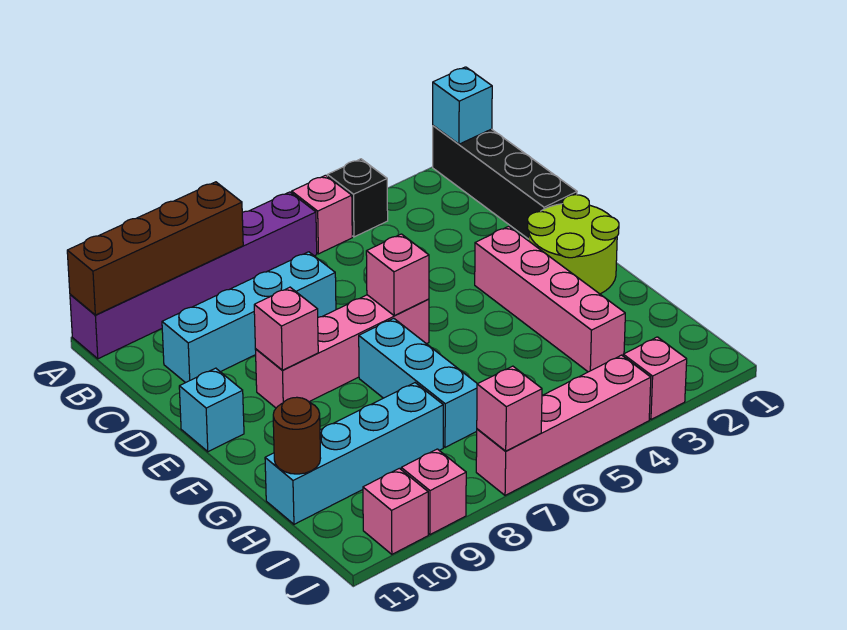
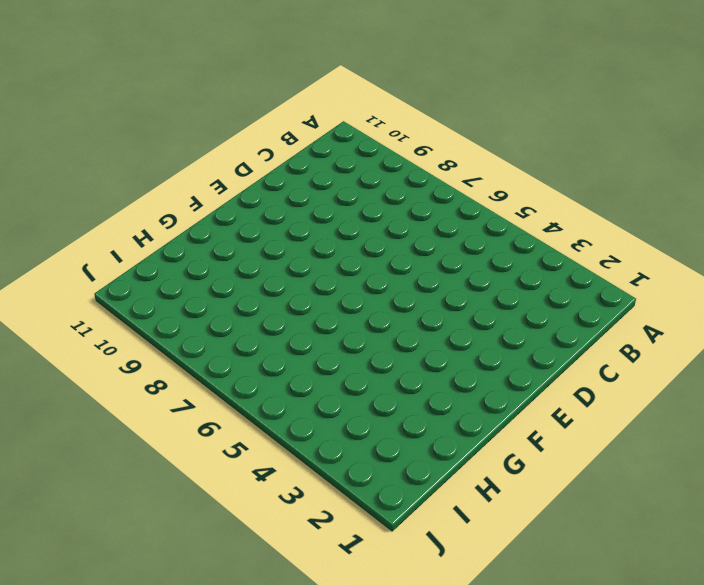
none -> black 1x4 brick [433,126,577,239]
none -> black 1x1 brick [327,159,388,237]
none -> pink 1x1 brick [292,175,352,254]

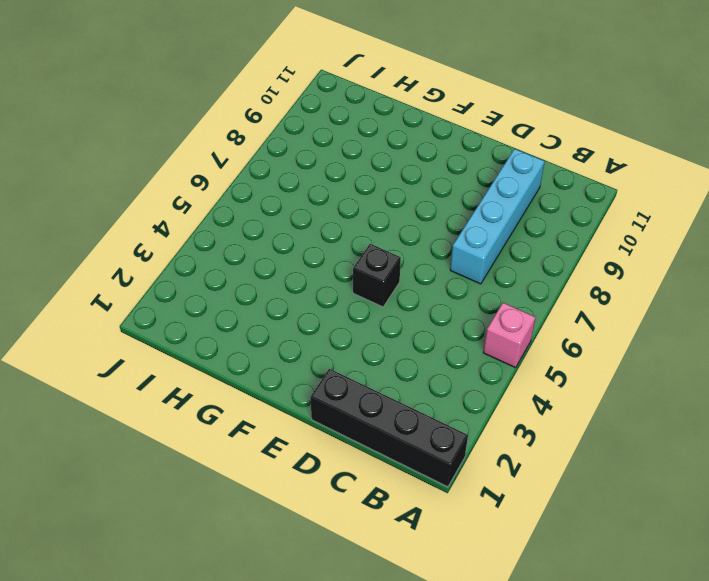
black 1x1 brick [353,244,401,307] -> black 1x1 brick moved to [327,159,388,237]
none -> purple 1x6 brick [70,192,317,359]
none -> lime 2x2 round brick [527,195,619,294]
none -> pink 1x4 brick [475,226,625,372]

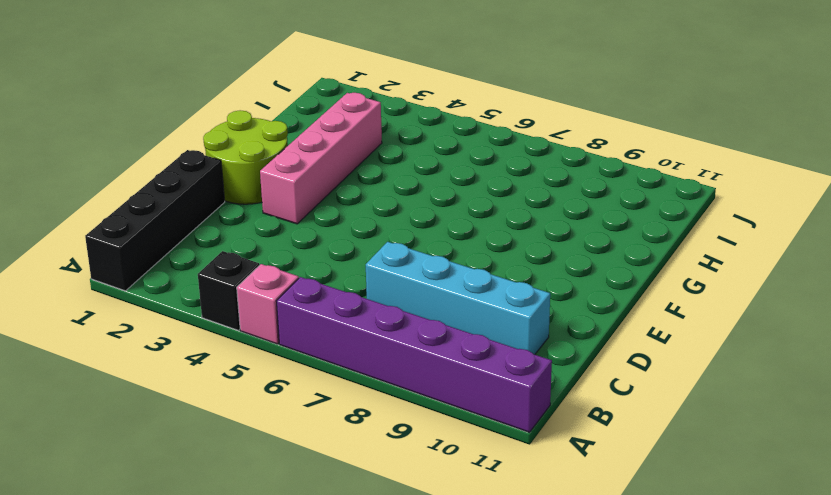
none -> pink 1x4 brick [255,295,429,408]
none -> cyan 1x1 brick [179,368,244,452]
none -> cyan 1x3 brick [359,318,477,447]

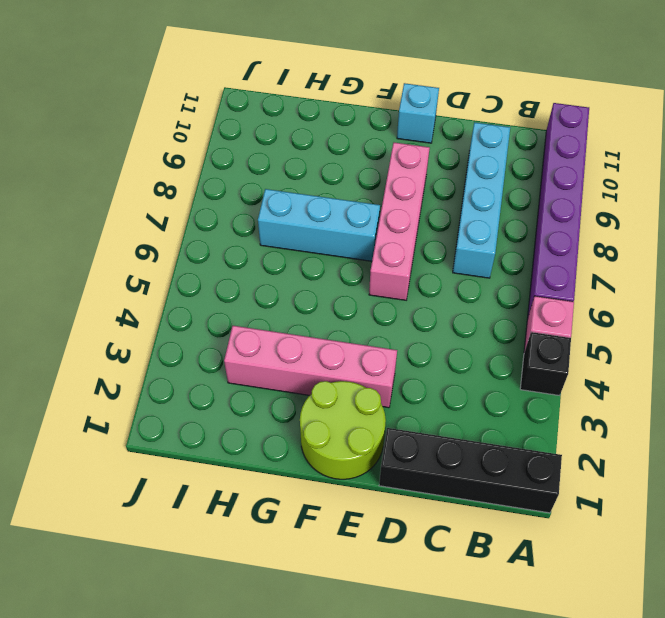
none -> cyan 1x4 brick [265,383,443,524]
none -> pink 1x1 brick [623,337,687,420]
none -> pink 1x4 brick [476,355,651,495]

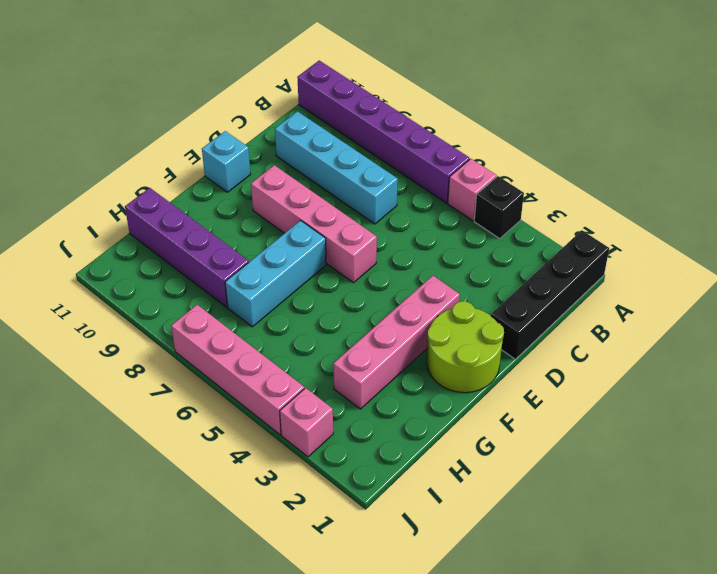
purple 1x4 brick [125,188,249,307] -> cyan 1x4 brick [265,383,443,524]
none -> pink 1x1 brick [401,449,466,535]
none -> pink 1x1 brick [363,468,428,554]
none -> cyan 1x1 brick [433,67,492,144]

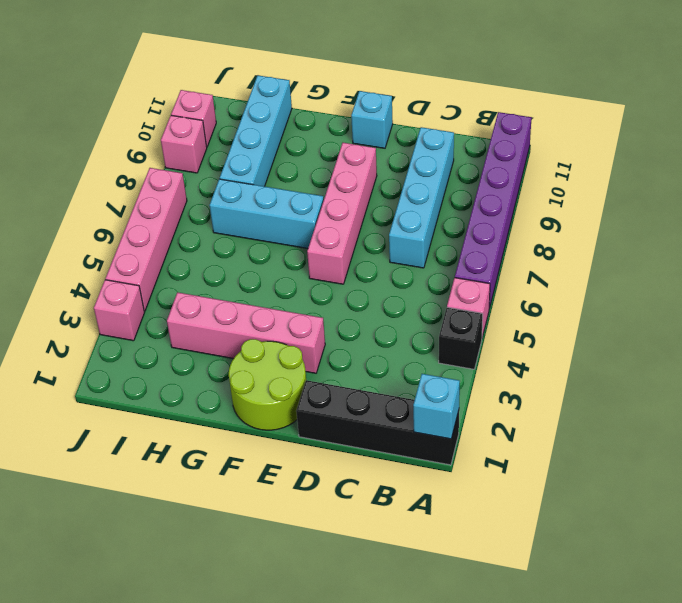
none -> brown 1x4 brick [67,182,243,315]
none -> pink 1x1 brick [366,234,429,316]
none -> pink 1x1 brick [254,287,318,370]

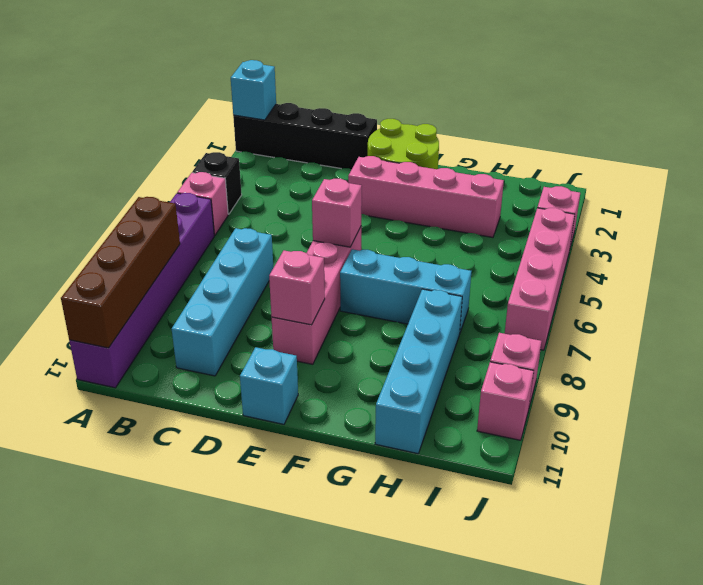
none -> brown 1x1 round brick [273,397,321,474]
none -> pink 1x1 brick [477,366,542,451]

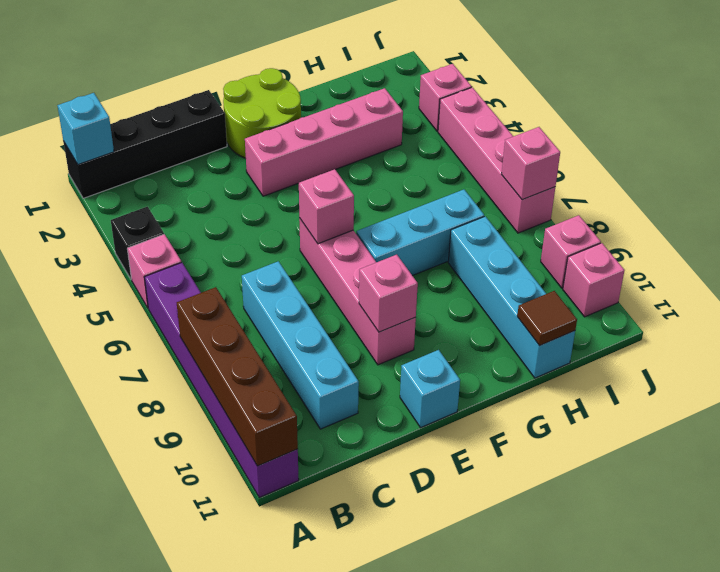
brown 1x1 tile [517,291,577,346] -> brown 1x1 round brick [273,397,321,474]

